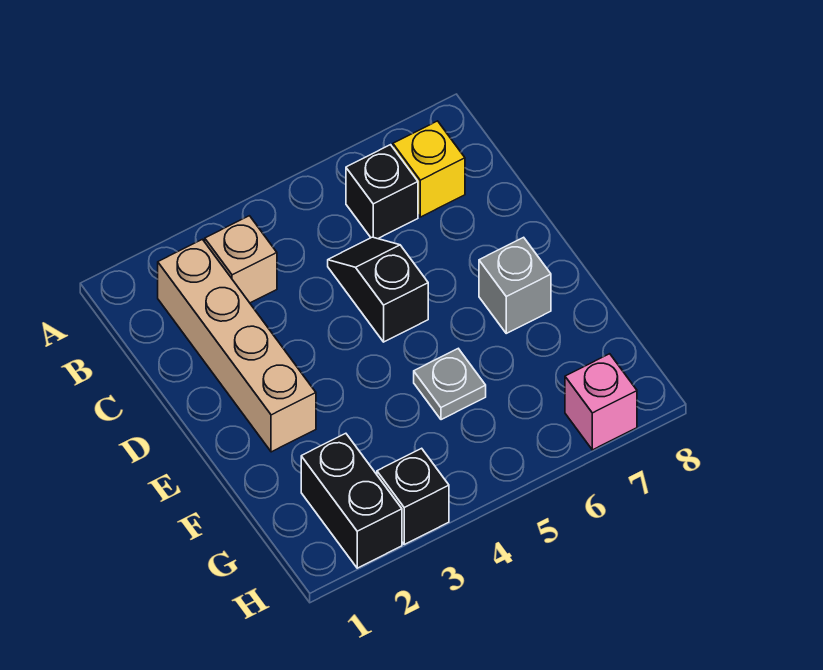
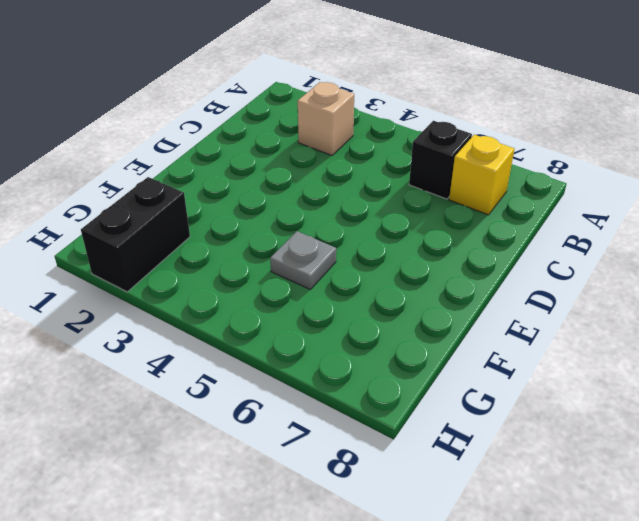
none -> tan 1x4 brick [158,239,316,452]
none -> black 1x2 slope [328,237,428,342]

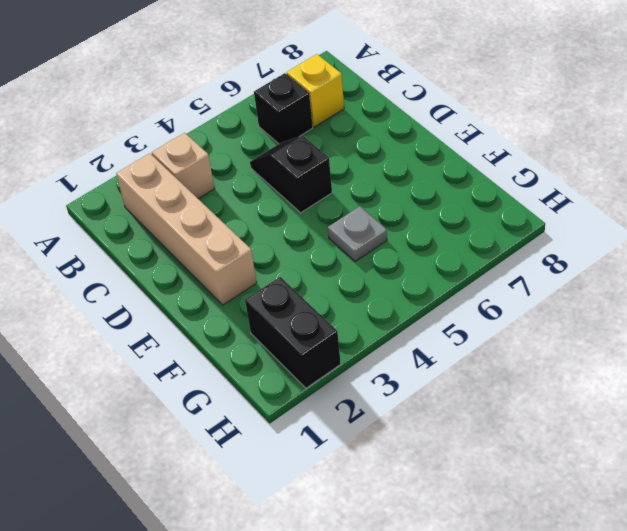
none -> grey 1x1 brick [479,237,551,333]
none -> black 1x1 brick [377,448,449,544]

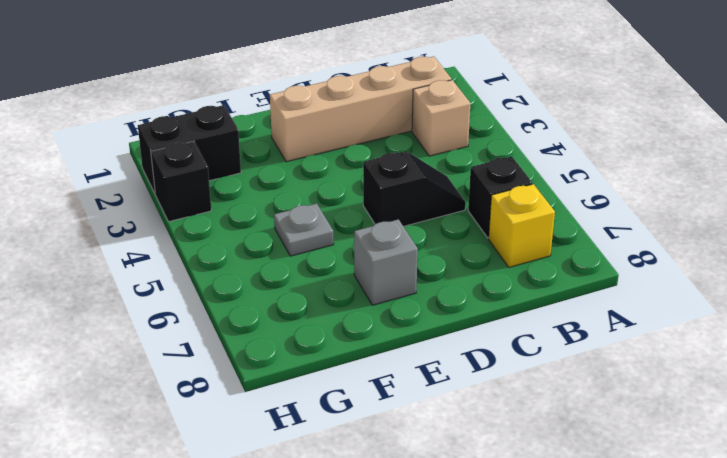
none -> pink 1x1 brick [565,354,637,450]

